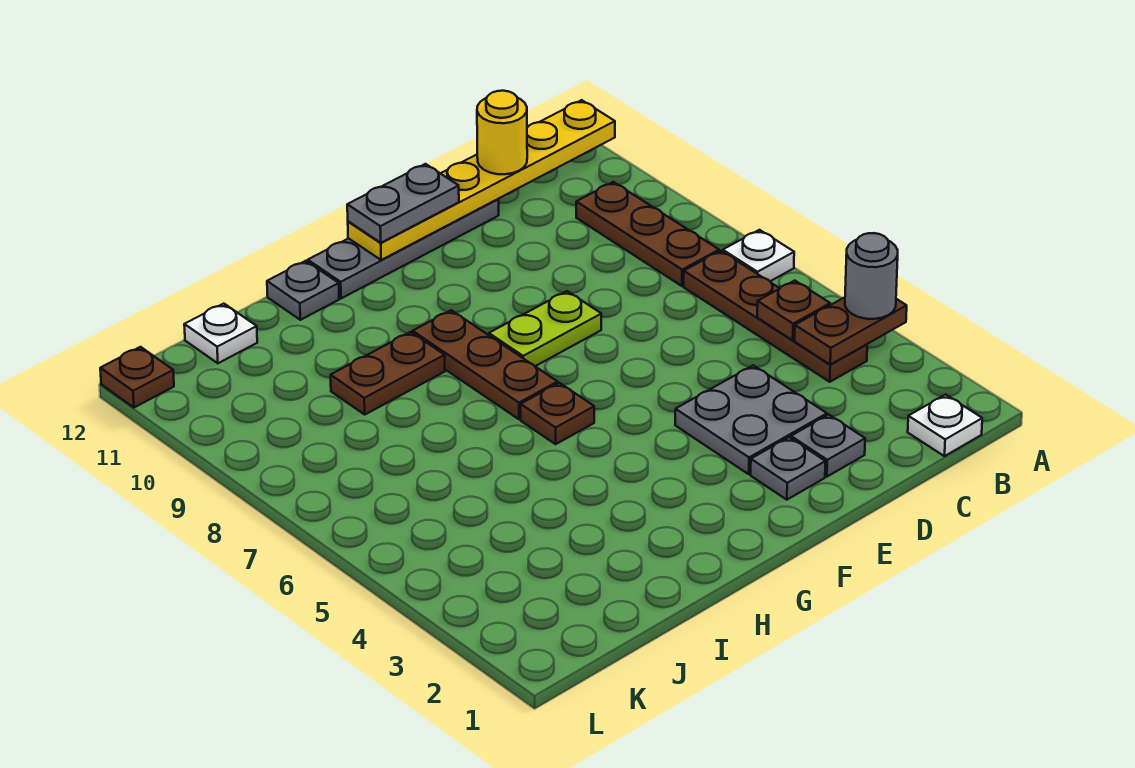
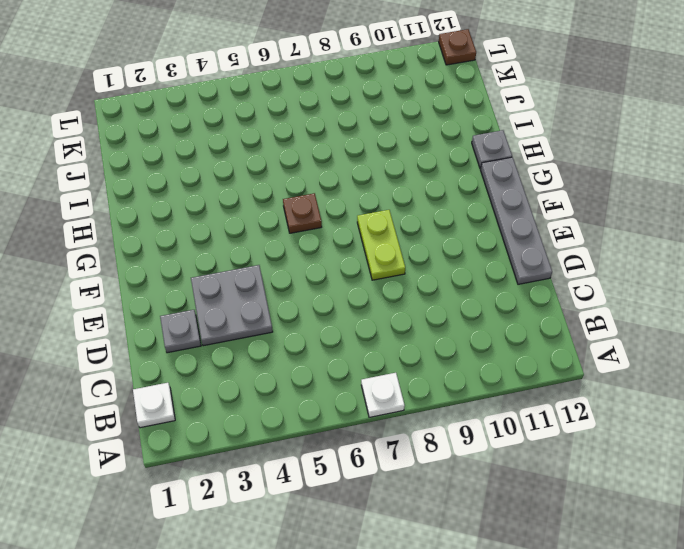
none -> brown 1x4 plate [684,251,867,382]
none -> brown 1x3 plate [576,182,719,286]
none -> grey 1x1 plate [751,437,826,500]

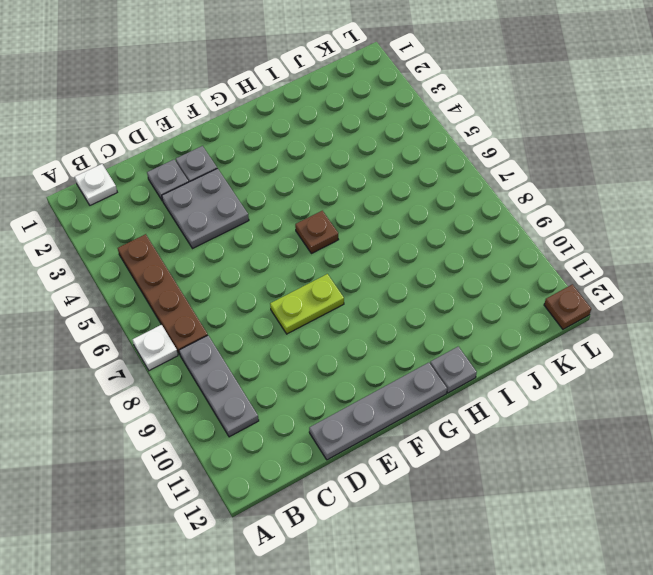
grey 1x3 plate [179,336,259,437] -> brown 1x3 plate [576,182,719,286]
none -> brown 1x3 plate [413,310,558,419]
none -> brown 1x2 plate [331,332,445,414]
none -> white 1x1 plate [184,304,257,363]

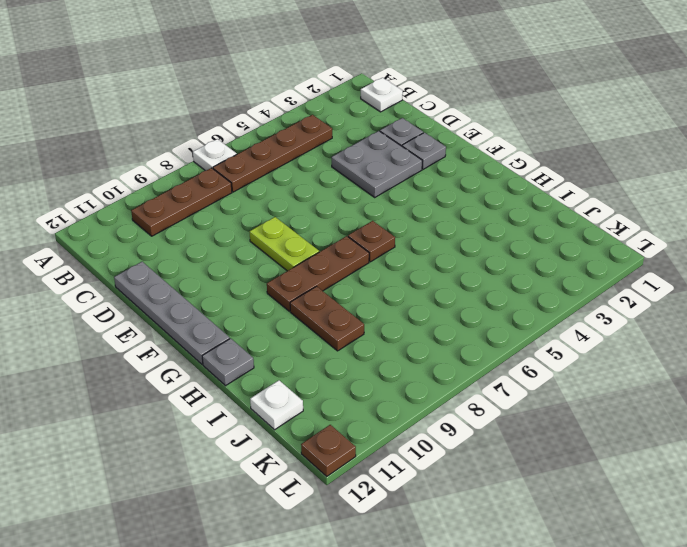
none -> brown 1x2 plate [795,297,907,365]
none -> yellow 1x6 plate [348,100,615,260]
none -> brown 1x1 plate [757,281,830,340]

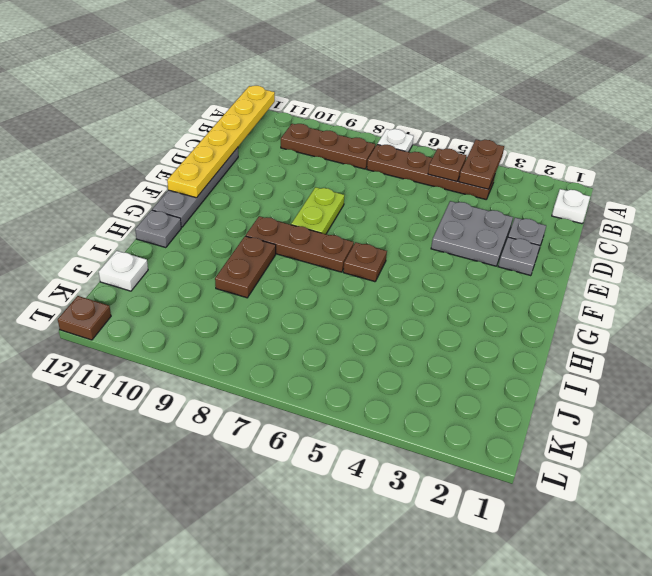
none -> grey 1x1 round brick [845,233,898,319]
none -> yellow 1x1 round brick [477,91,527,174]
none -> grey 1x2 plate [347,164,459,243]

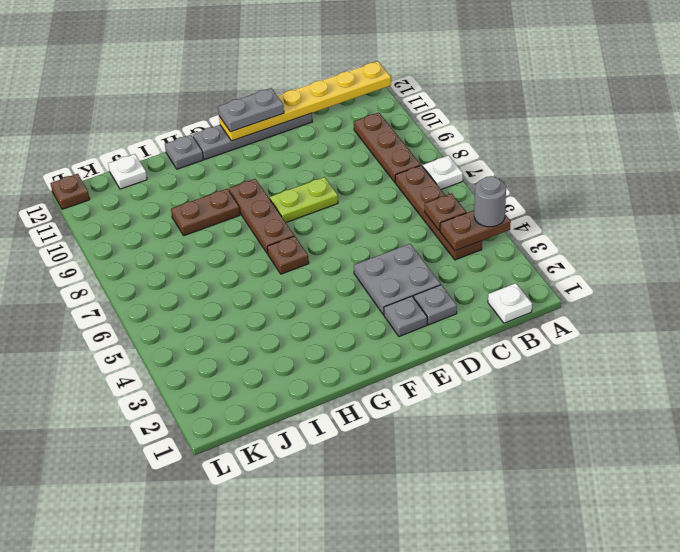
none -> yellow 1x1 round brick [477,91,527,174]

